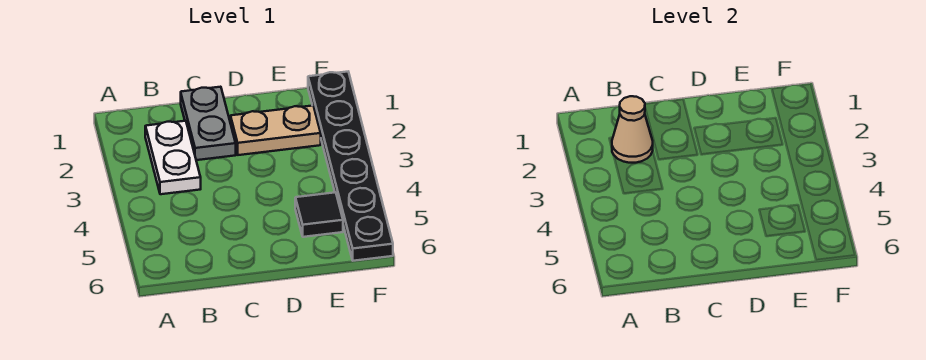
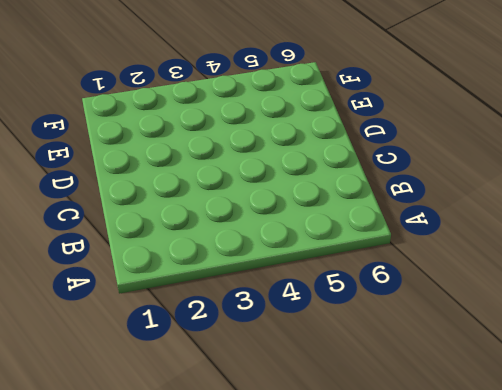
none -> white 1x2 plate [145,121,201,194]
none -> grey 1x2 plate [181,87,236,160]

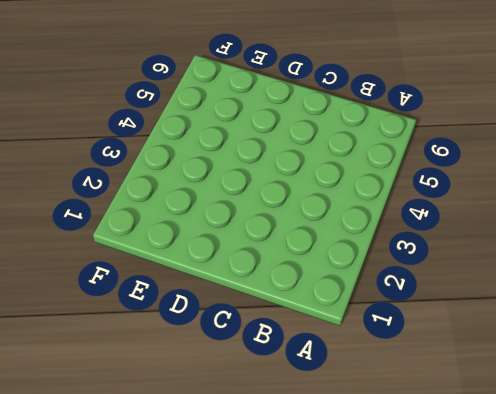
none -> white 1x2 plate [145,121,201,194]
none -> grey 1x2 plate [181,87,236,160]

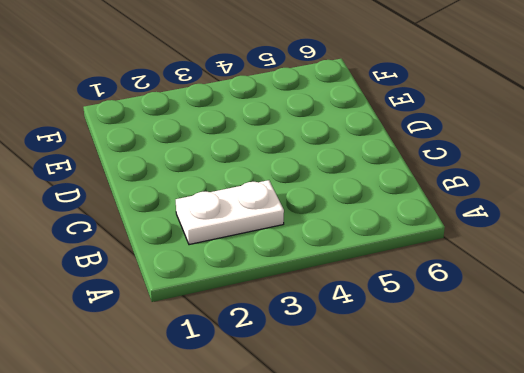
none -> grey 1x2 plate [181,87,236,160]
none -> tan 1x2 plate [231,106,321,155]

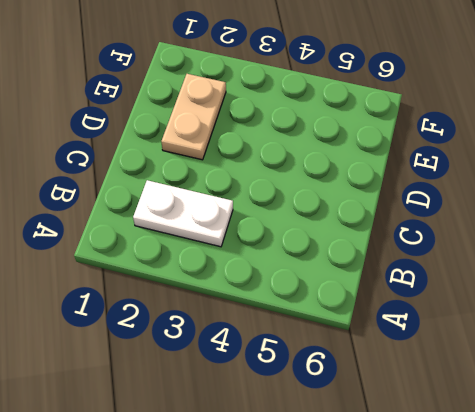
none -> grey 1x2 plate [181,87,236,160]
none -> black 1x1 tile [295,192,343,237]

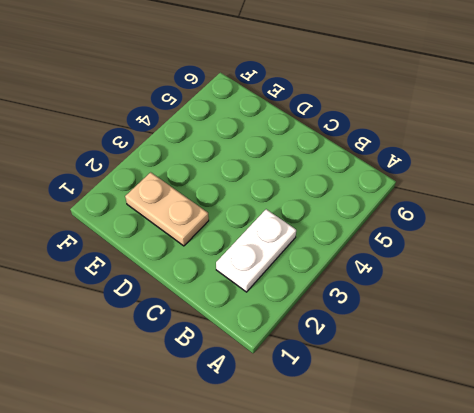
none -> grey 1x2 plate [181,87,236,160]
none -> black 1x1 tile [295,192,343,237]

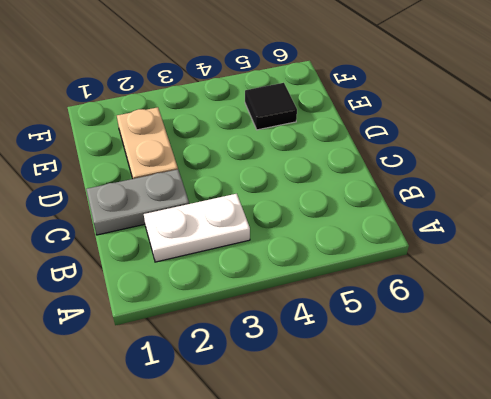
none -> black 1x6 plate [308,72,393,261]
none -> tan 1x1 cone [612,96,653,163]

